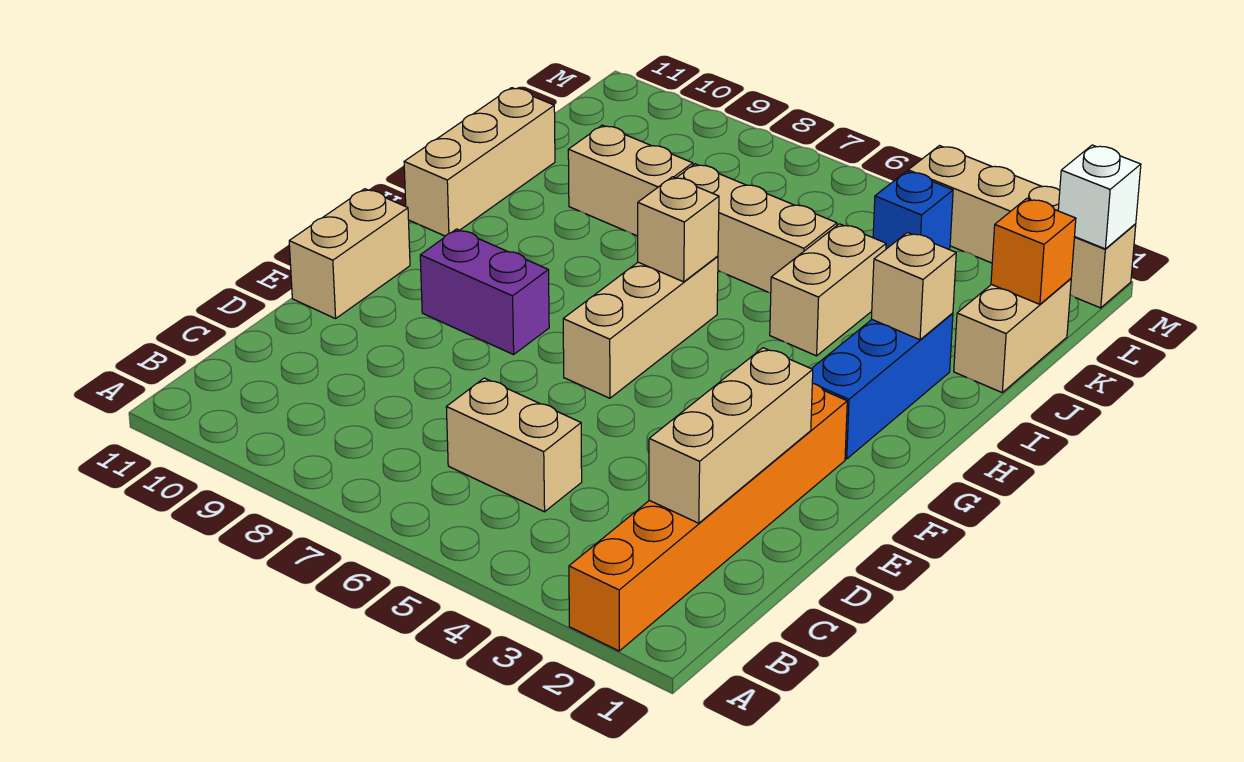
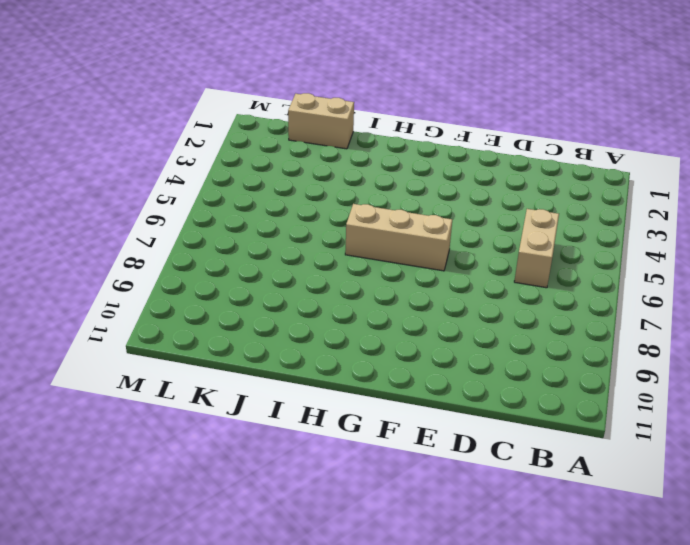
none -> orange 1x6 brick [569,383,847,651]
none -> tan 1x2 brick [289,189,410,319]
none -> purple 1x2 brick [420,229,549,355]

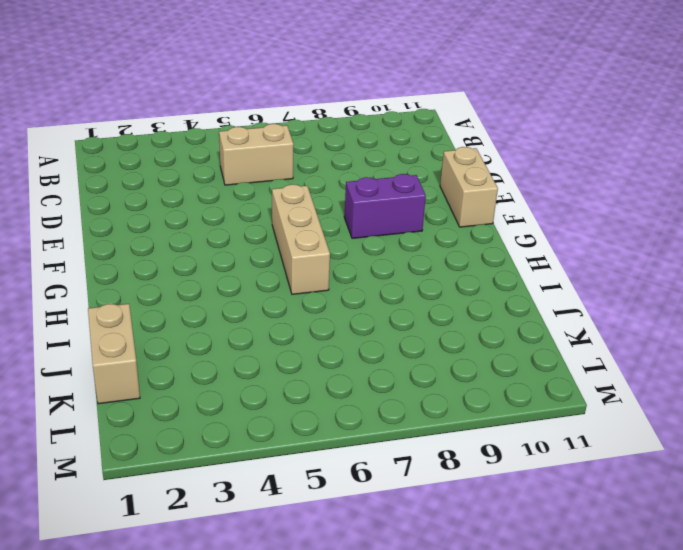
none -> orange 1x6 brick [569,383,847,651]
none -> blue 1x3 brick [812,313,953,459]
none -> tan 1x3 brick [404,88,555,236]

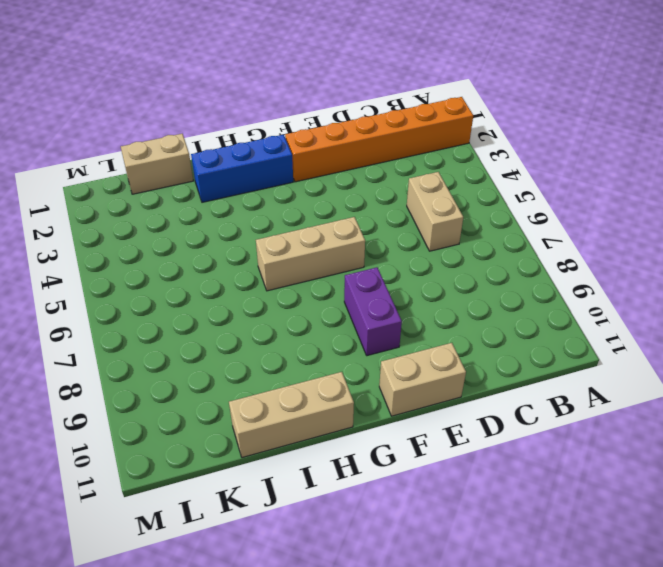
none -> tan 1x2 brick [770,224,886,356]
none -> tan 1x3 brick [677,164,837,293]
none -> tan 1x2 brick [568,125,693,236]

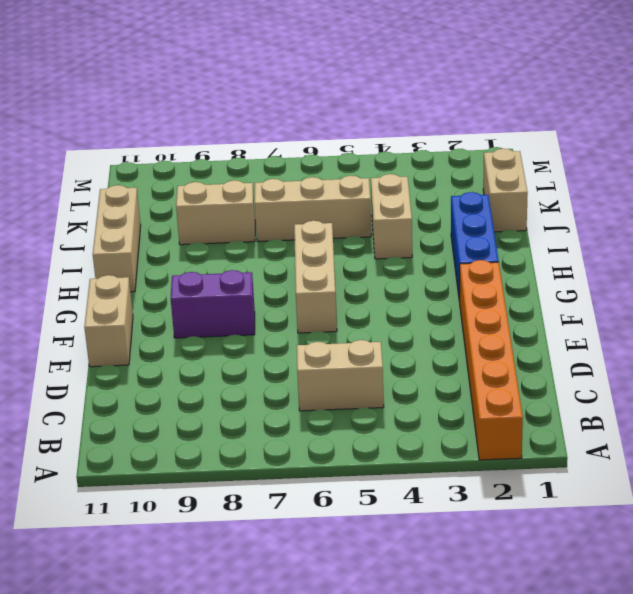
none -> blue 1x1 brick [873,171,953,249]
none -> tan 1x4 brick [908,146,1136,308]
none -> tan 1x3 brick [649,348,813,523]

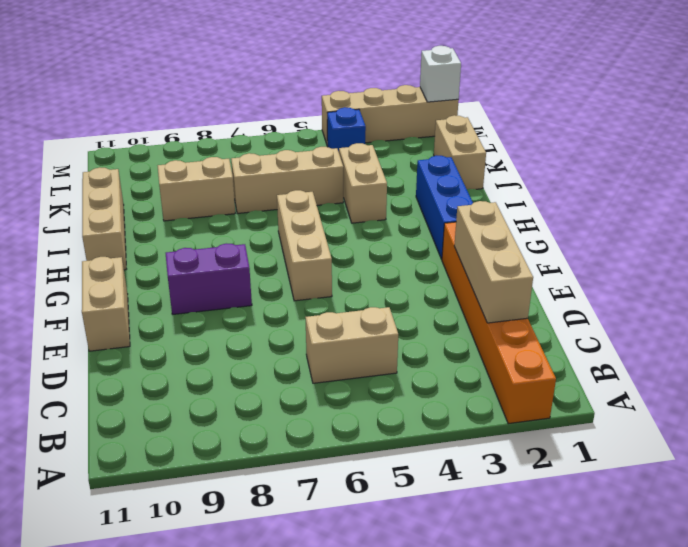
none -> tan 1x1 brick [638,177,719,282]
none -> tan 1x1 brick [871,232,956,340]
none -> orange 1x1 brick [991,198,1076,304]

